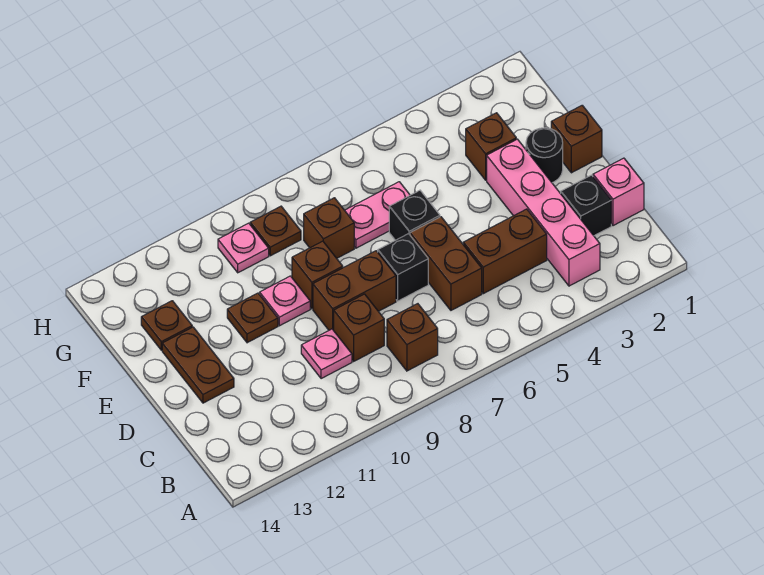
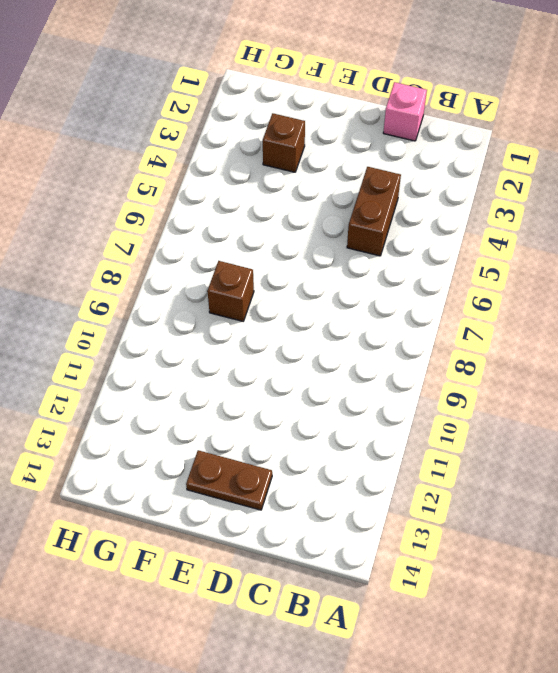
none -> pink 1x4 brick [487,139,600,286]
none -> brown 1x1 brick [387,304,438,371]
none -> black 1x1 brick [561,175,611,236]

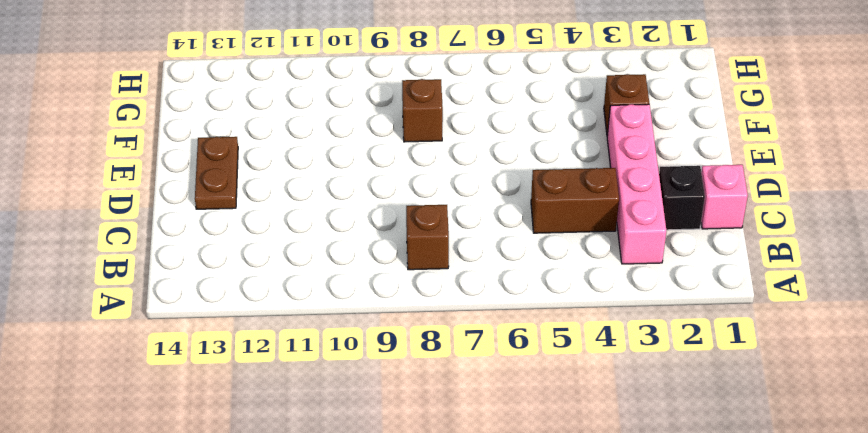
none -> brown 1x2 brick [410,217,482,310]
none -> brown 1x1 brick [334,294,384,361]
none -> pink 1x1 plate [301,329,352,379]

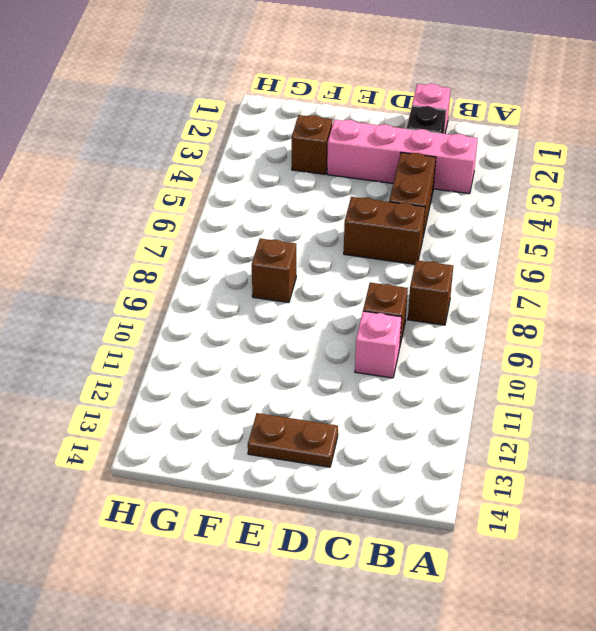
pink 1x1 brick [355,311,402,378] -> pink 1x1 plate [301,329,352,379]
none -> black 1x1 brick [378,234,428,301]
none -> brown 1x2 brick [313,251,396,330]
none -> brown 1x1 brick [551,105,602,173]

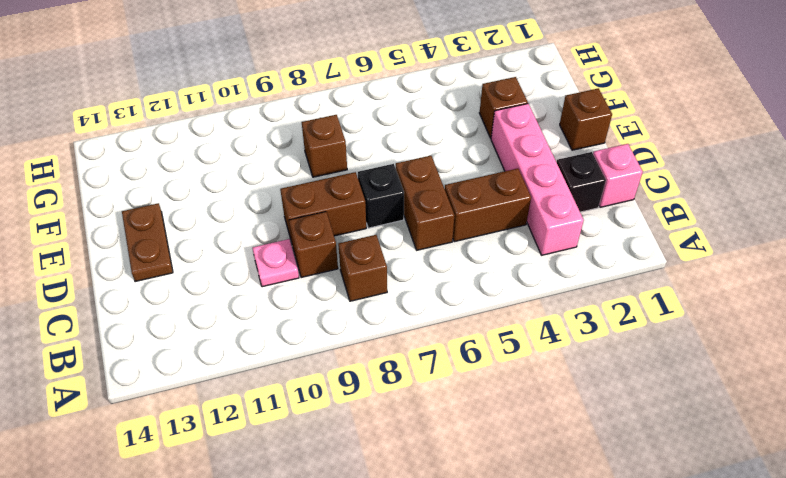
none -> black 1x1 round brick [526,128,563,183]
none -> black 1x1 brick [389,190,440,240]
none -> brown 1x1 brick [292,241,343,309]

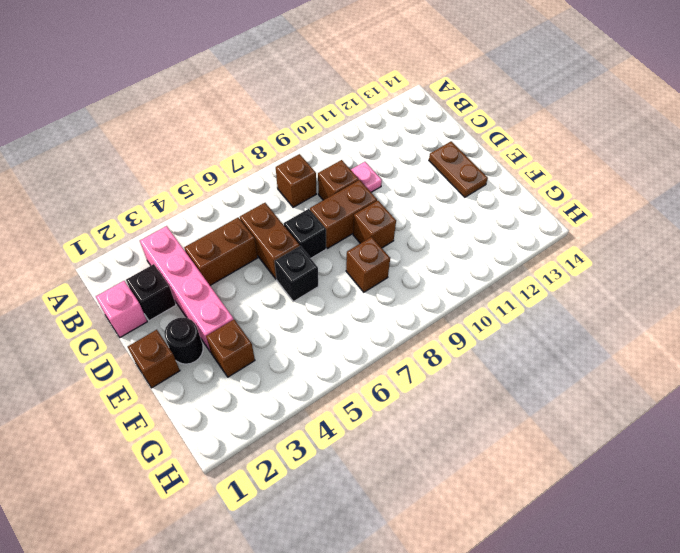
none -> pink 1x1 plate [260,276,310,326]
none -> brown 1x1 plate [227,293,278,343]
none -> pink 1x2 plate [345,182,410,248]

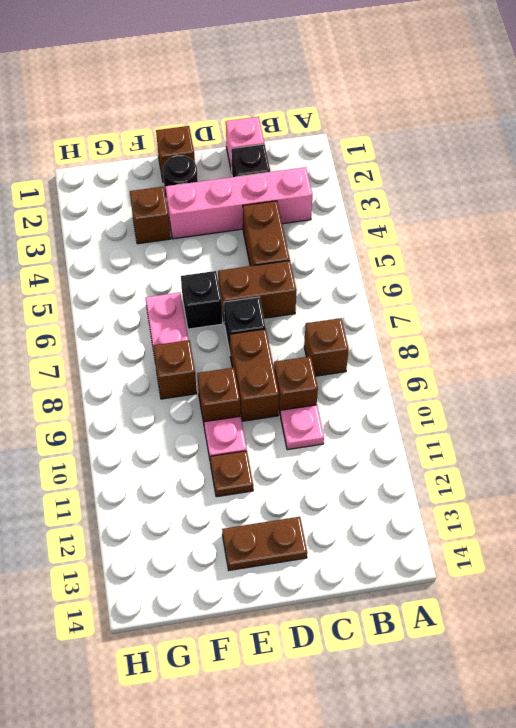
none -> brown 1x1 plate [141,301,192,350]
none -> brown 1x1 plate [250,206,301,256]
none -> pink 1x1 plate [218,223,269,273]

